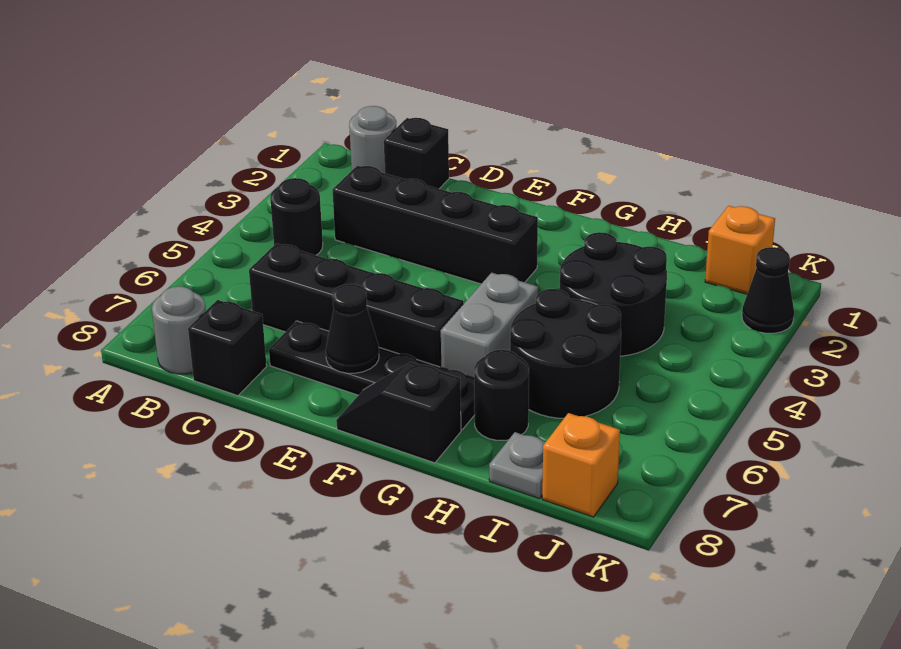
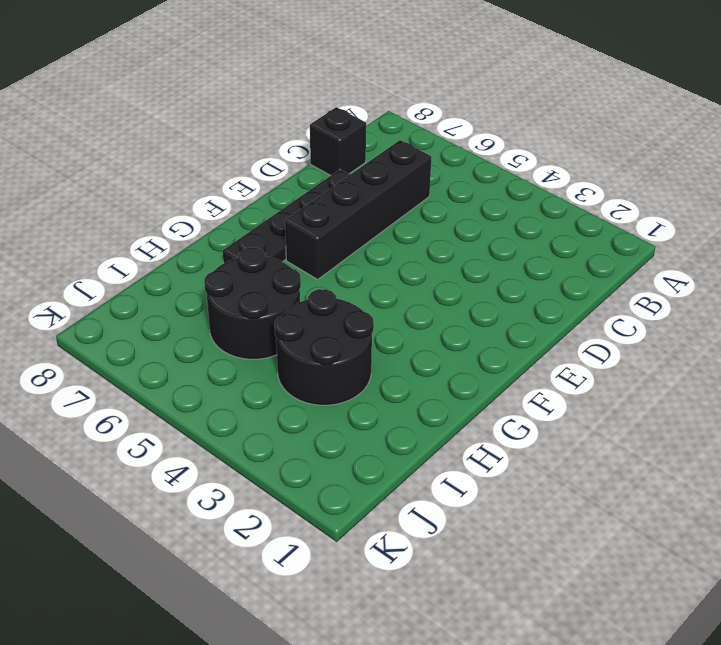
none -> grey 1x1 round brick [349,106,396,173]
none -> black 1x1 round brick [270,178,323,255]
none -> grey 1x1 round brick [152,286,206,374]

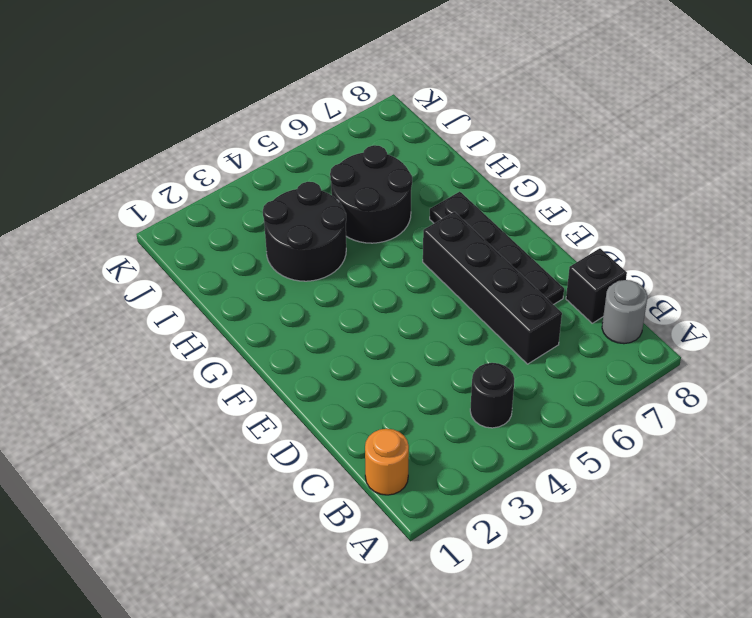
orange 1x1 round brick [365,429,409,495] -> grey 1x1 round brick [349,106,396,173]
none -> black 1x1 brick [384,118,449,189]
none -> black 1x4 brick [332,166,538,284]
none -> black 1x2 slope [336,362,461,463]

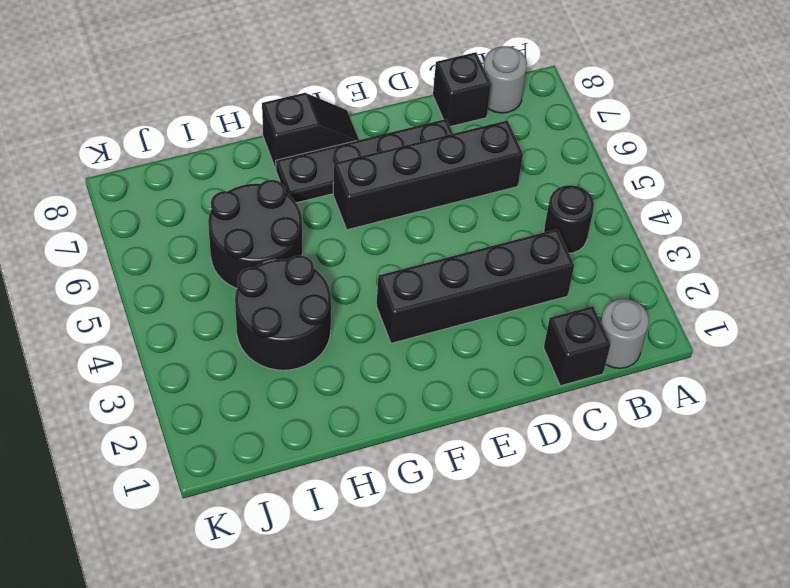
none -> grey 1x2 brick [441,273,538,378]
none -> black 1x1 round brick [474,349,529,440]
none -> grey 1x1 plate [489,432,545,499]

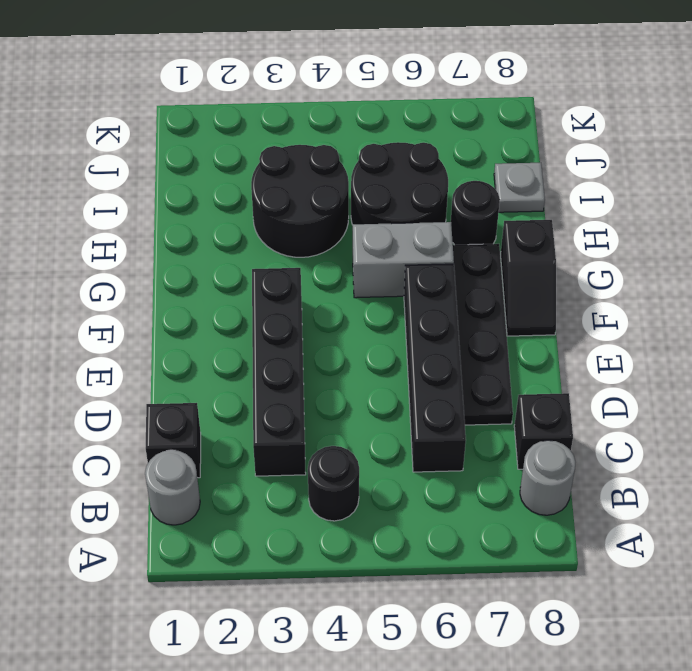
none -> orange 1x1 brick [705,206,775,294]
none -> orange 1x1 brick [542,413,620,517]
none -> black 1x1 cone [742,247,794,333]

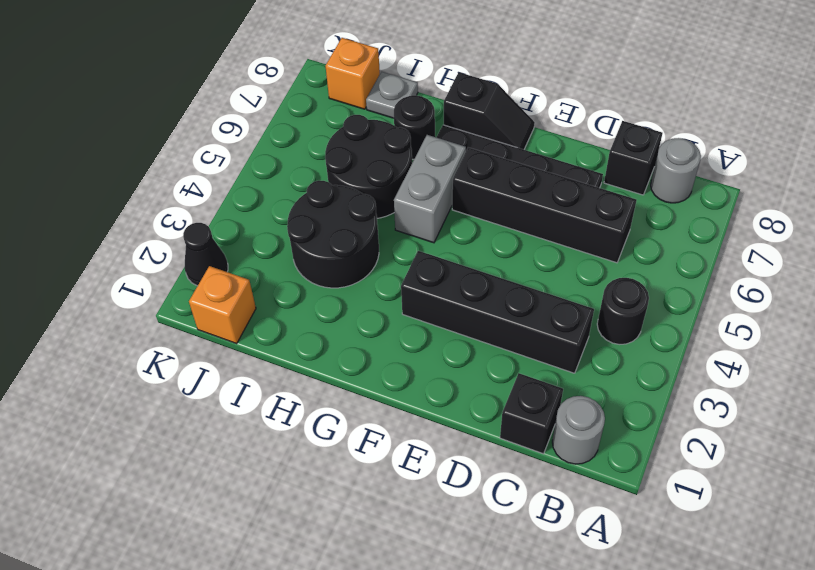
none -> black 1x1 cone [326,284,379,373]

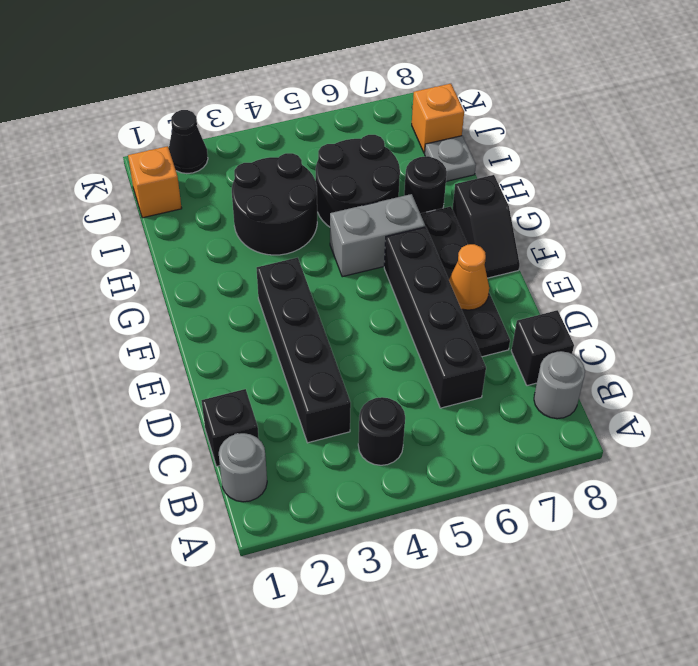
orange 1x1 cone [449,244,489,310] -> black 1x1 cone [326,284,379,373]

